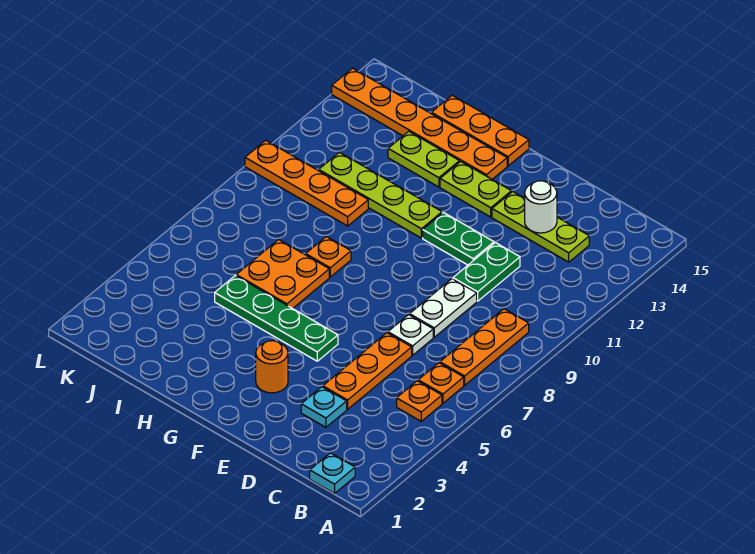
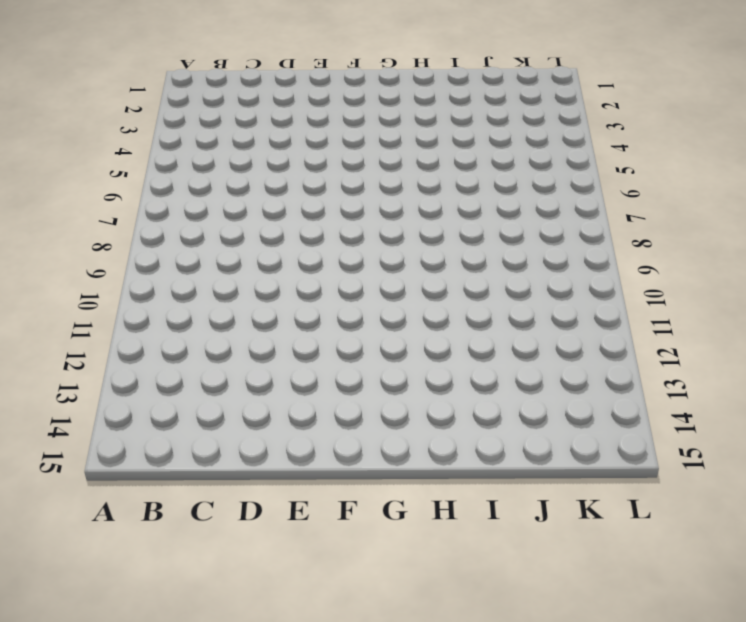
none -> cyan 1x1 plate [310,453,355,493]
none -> orange 1x1 plate [397,381,442,421]
none -> orange 1x1 plate [418,363,464,403]

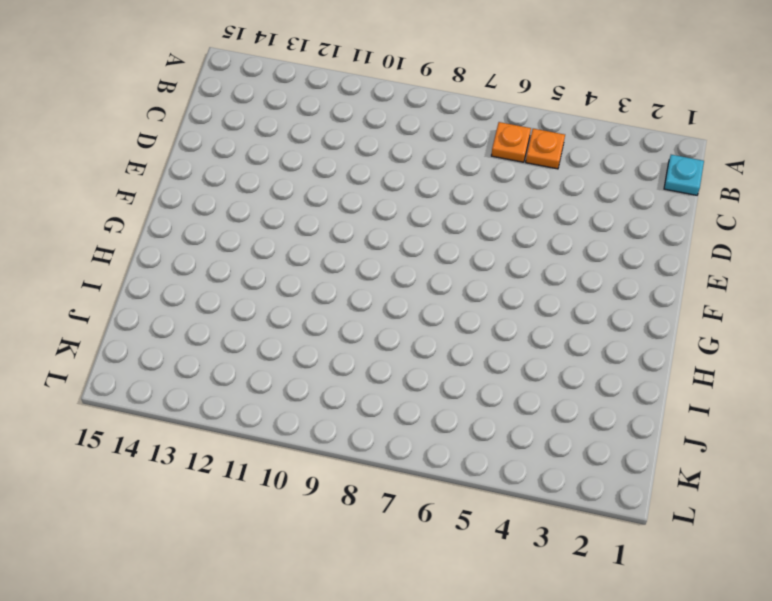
none -> orange 1x3 plate [440,309,529,385]
none -> lime 1x3 plate [492,192,589,262]
none -> cyan 1x1 plate [301,387,347,427]

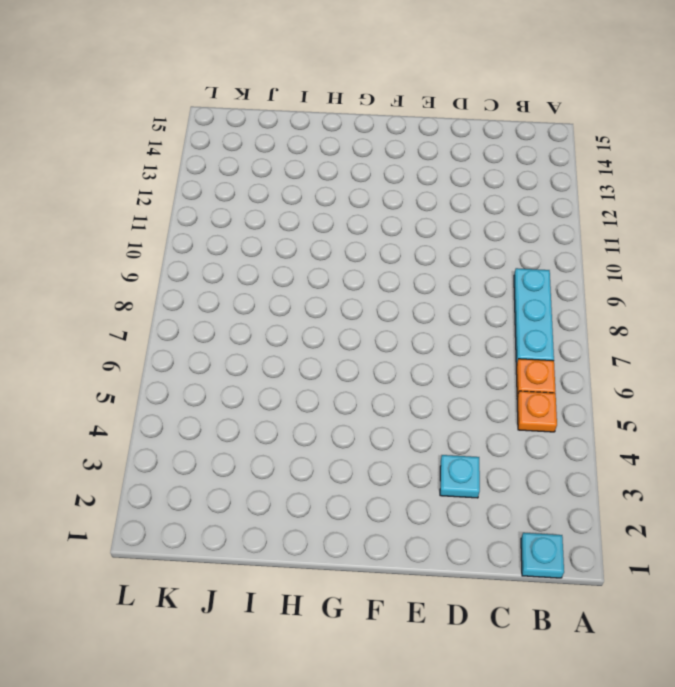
cyan 1x3 plate [514,268,554,365] -> orange 1x3 plate [440,309,529,385]
none -> lime 1x3 plate [492,192,589,262]
none -> orange 1x3 plate [323,333,412,409]
none -> white 1x1 plate [388,315,433,355]

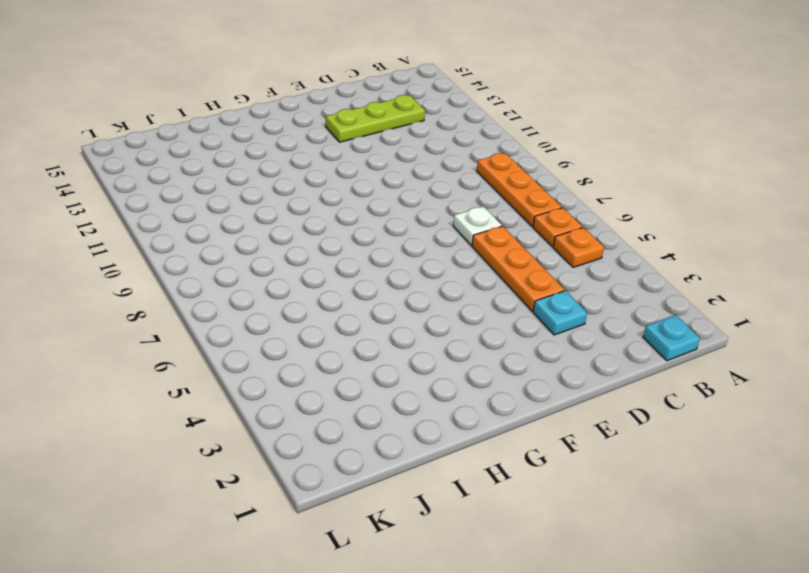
none -> white 1x2 plate [410,279,477,337]
none -> green 1x2 plate [453,243,520,301]
none -> green 1x2 plate [423,213,494,265]

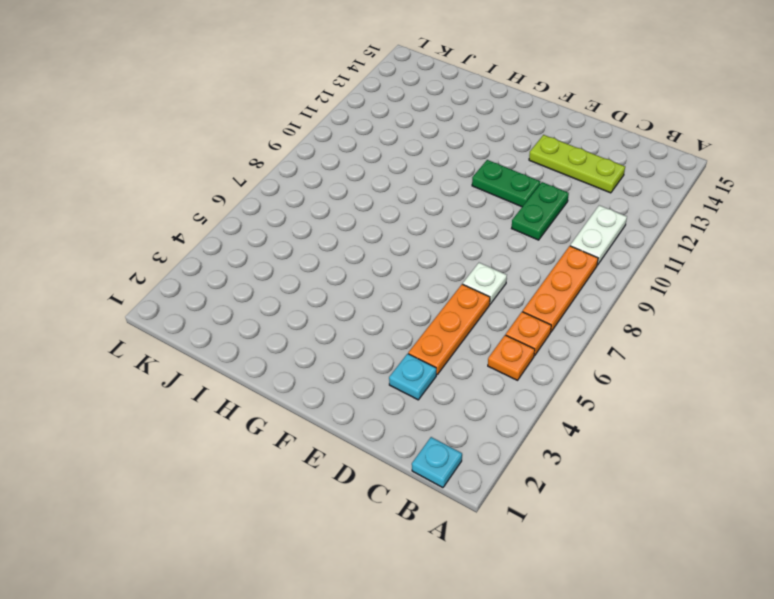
white 1x2 plate [570,205,627,265] -> white 1x2 plate moved to [410,279,477,337]
none -> orange 1x1 round brick [256,341,288,393]
none -> green 1x4 plate [215,276,338,361]
none -> lime 1x2 plate [440,162,511,217]

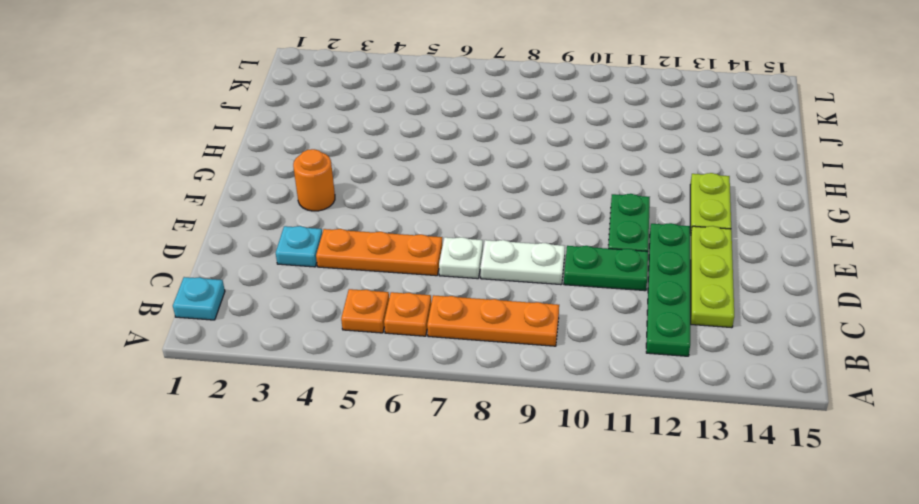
green 1x4 plate [646,223,690,356] -> green 1x4 plate moved to [215,276,338,361]
none -> lime 1x4 plate [319,152,442,238]
none -> orange 1x6 plate [332,68,507,179]
none -> orange 1x3 plate [431,95,529,166]

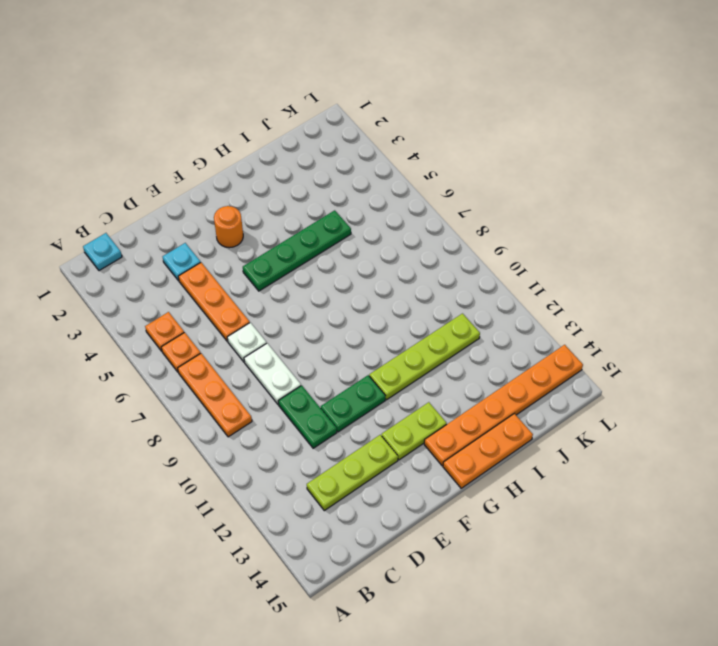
none -> orange 2x2 plate [236,240,329,309]
none -> orange 1x1 plate [306,237,351,277]
none -> lime 1x2 plate [388,131,459,187]

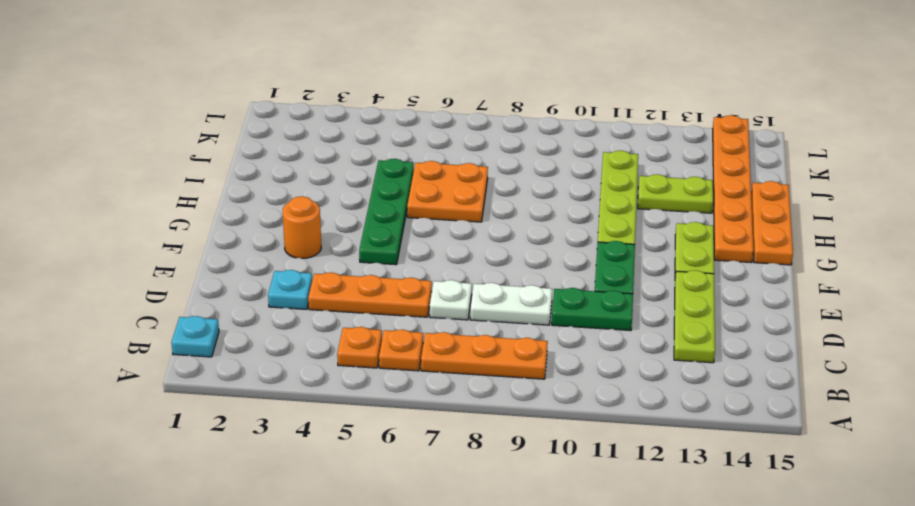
lime 1x2 plate [638,174,713,213] -> lime 1x2 plate turned to [388,131,459,187]
none -> orange 1x1 plate [306,237,351,277]
none -> orange 1x4 plate [245,140,368,226]
none -> white 1x1 round brick [525,181,557,233]

